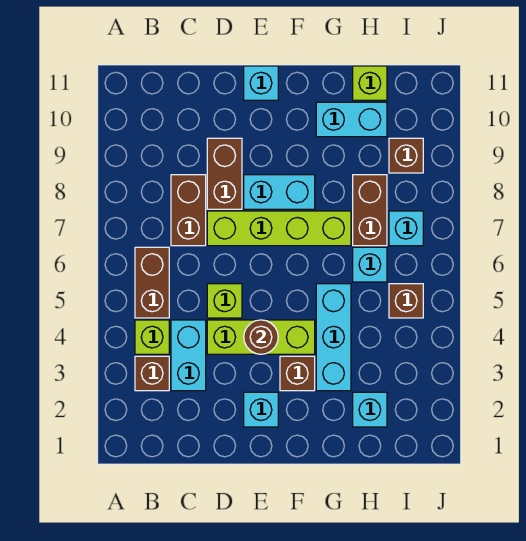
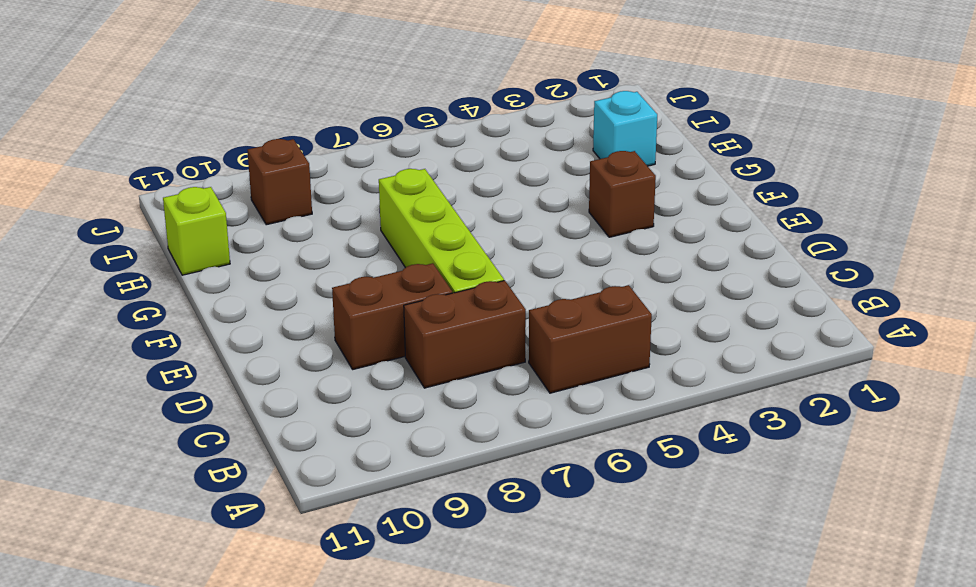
none -> brown 1x1 brick [135,356,169,391]
none -> lime 1x1 brick [135,320,169,354]
none -> cyan 1x2 brick [171,320,206,391]

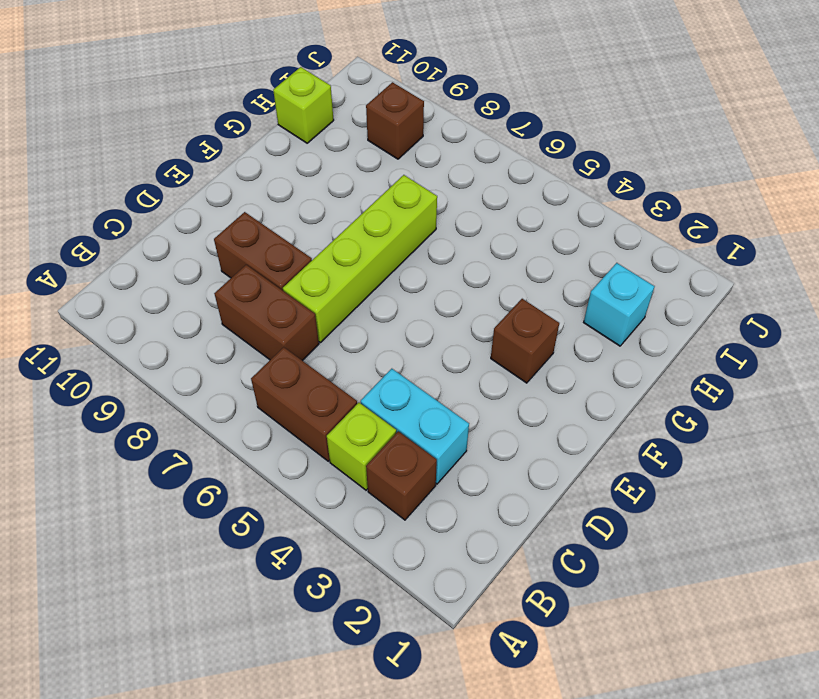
none -> lime 1x3 brick [207,320,315,354]
none -> lime 1x1 brick [207,284,242,318]
none -> cyan 1x1 brick [244,392,278,427]

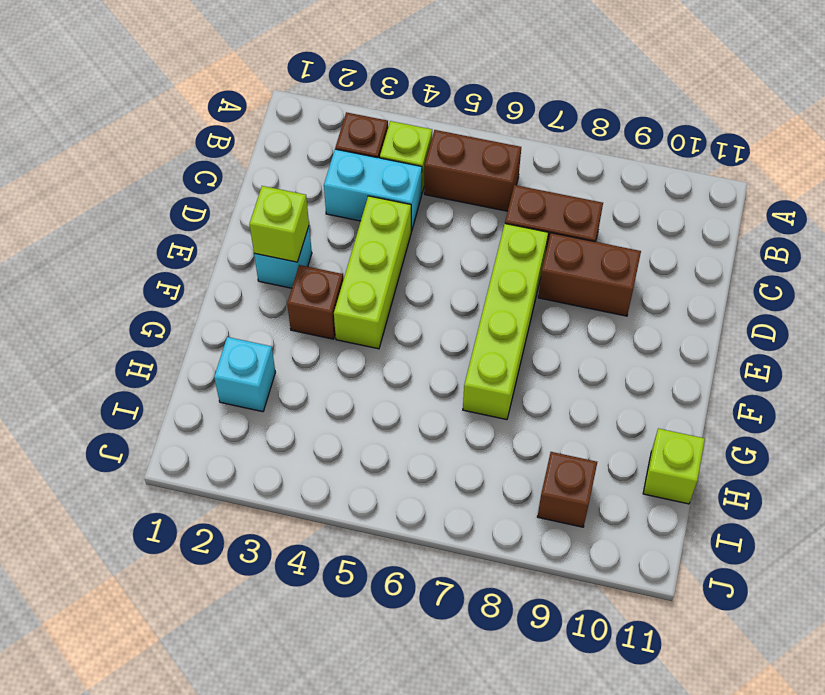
lime 1x1 brick [250,186,309,262] -> lime 1x1 brick moved to [207,284,242,318]
none -> cyan 1x2 brick [244,175,315,209]
none -> cyan 1x1 brick [244,66,278,100]
none -> cyan 1x3 brick [316,284,351,391]

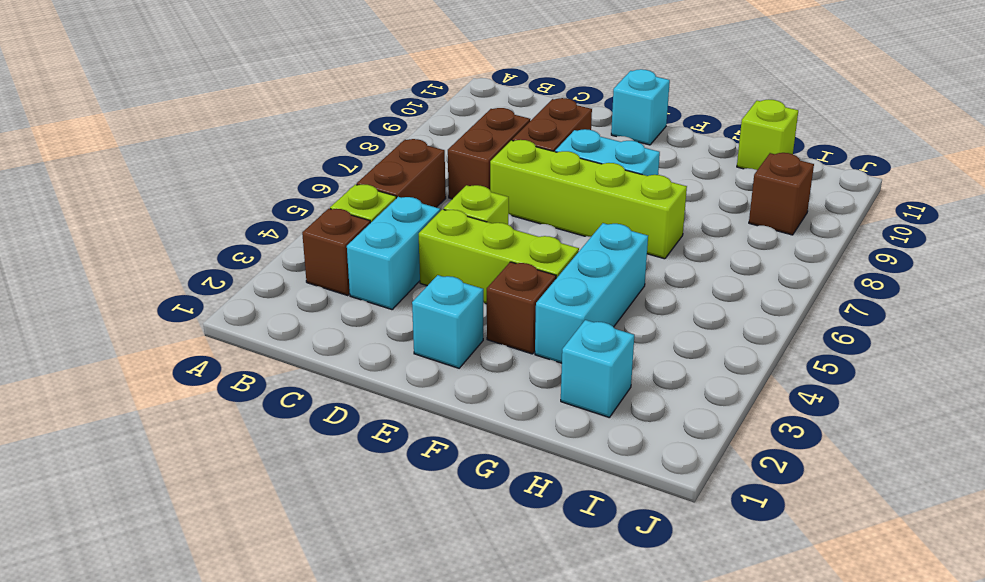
none -> cyan 1x2 brick [316,102,387,137]
none -> cyan 1x1 brick [353,247,387,282]
none -> brown 1x2 brick [353,175,387,246]

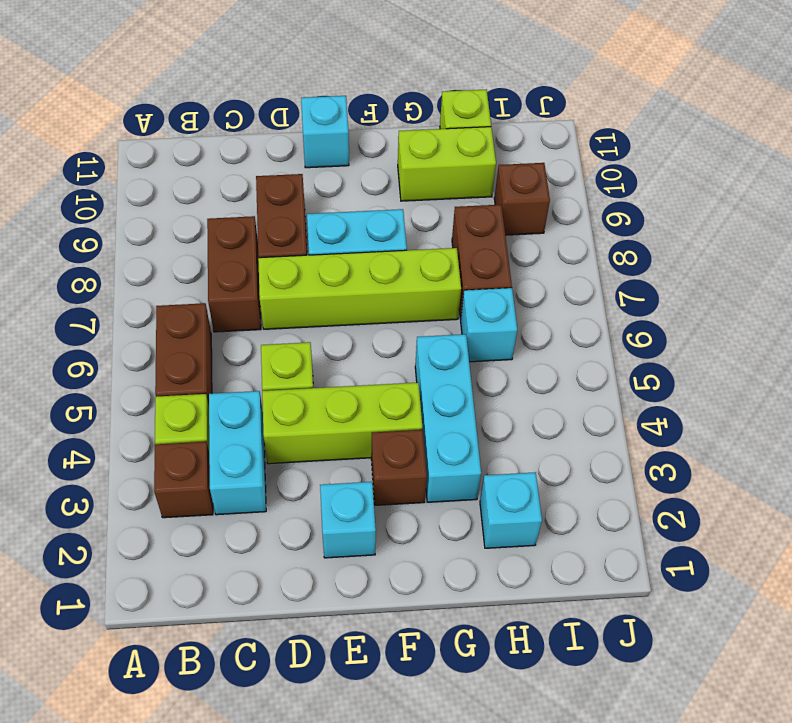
lime 1x2 brick [398,127,496,201] -> cyan 1x2 brick [316,102,387,137]
none -> brown 1x1 brick [389,284,423,318]
none -> cyan 1x1 brick [389,211,423,246]
none -> brown 1x1 round brick [244,320,278,354]

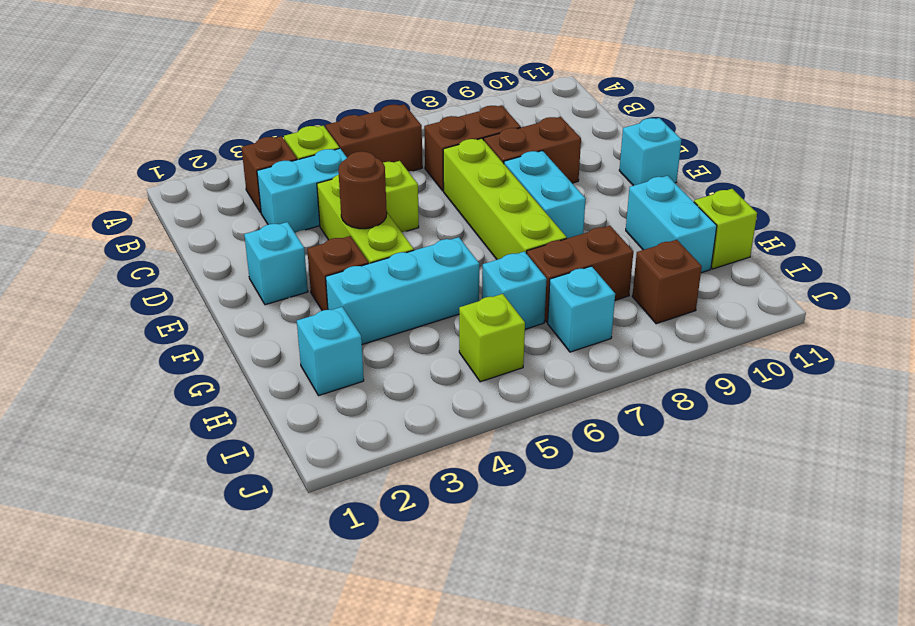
lime 1x1 brick [459,294,525,382] -> brown 1x1 brick [389,284,423,318]

